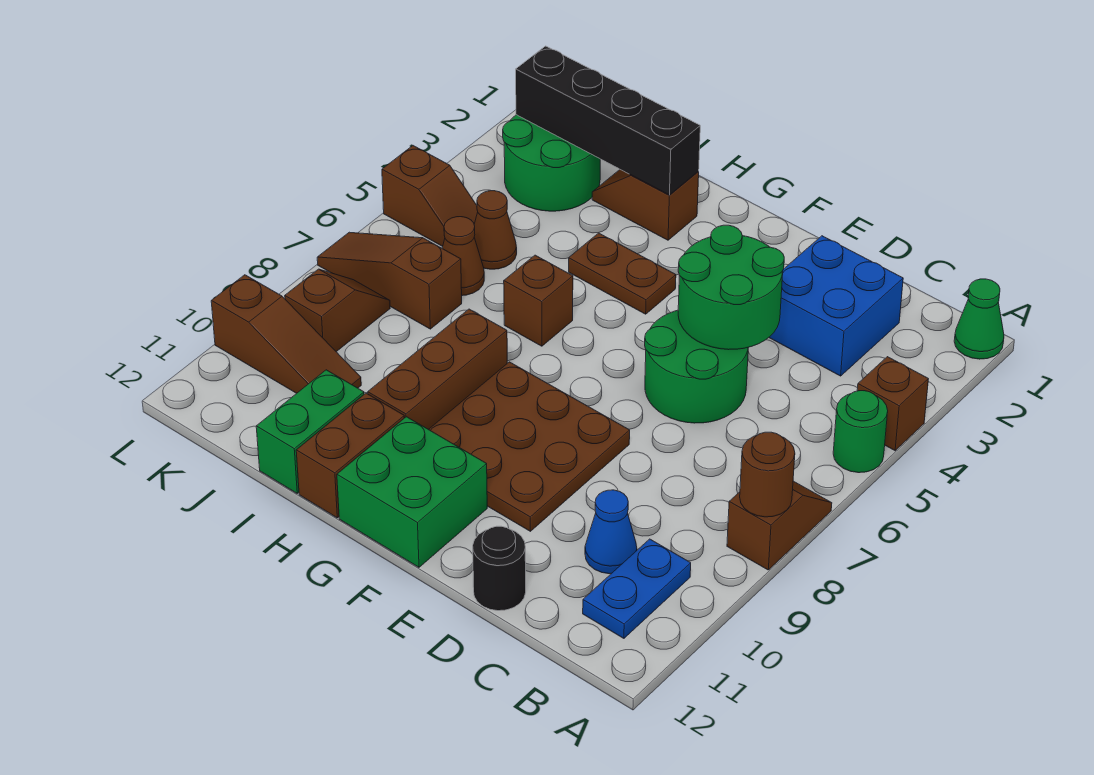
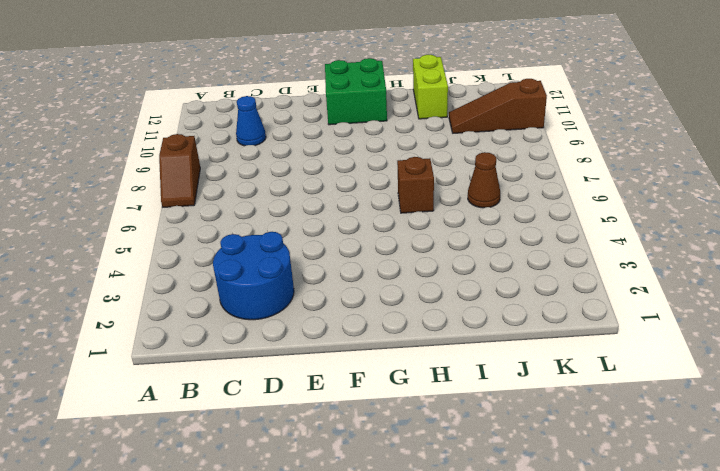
blue 2x2 round brick [213,232,294,320] -> blue 2x2 brick [769,236,903,376]
lime 1x2 brick [413,55,448,119] -> green 1x2 brick [256,370,364,493]
none -> green 1x1 cone [954,279,1004,359]
none -> brown 1x1 brick [857,357,928,451]
none -> green 1x1 round brick [833,391,888,473]

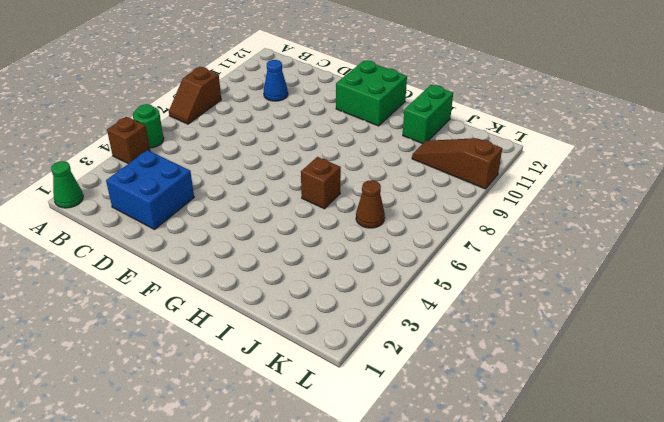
none -> blue 1x2 plate [583,539,691,638]
none -> green 2x2 round brick [645,310,748,423]
none -> black 1x1 round brick [473,526,526,611]

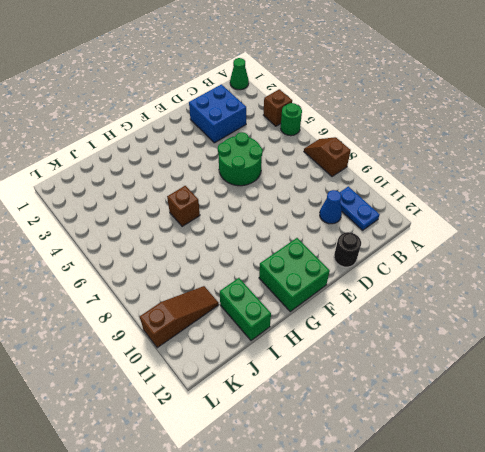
none -> brown 3x3 plate [429,362,630,531]
none -> brown 1x2 plate [569,233,676,314]
none -> brown 1x2 slope [592,170,699,240]

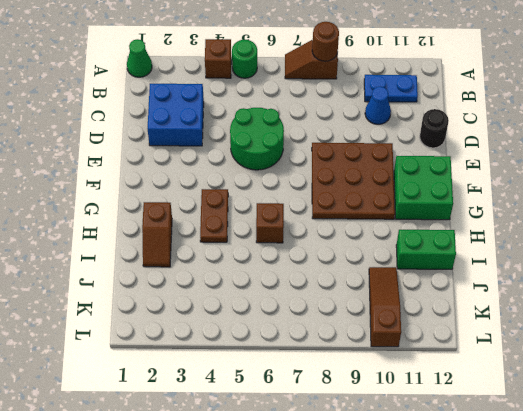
none -> brown 1x3 brick [368,309,507,429]
none -> brown 1x2 brick [296,393,404,518]
none -> green 2x2 round brick [503,115,600,211]

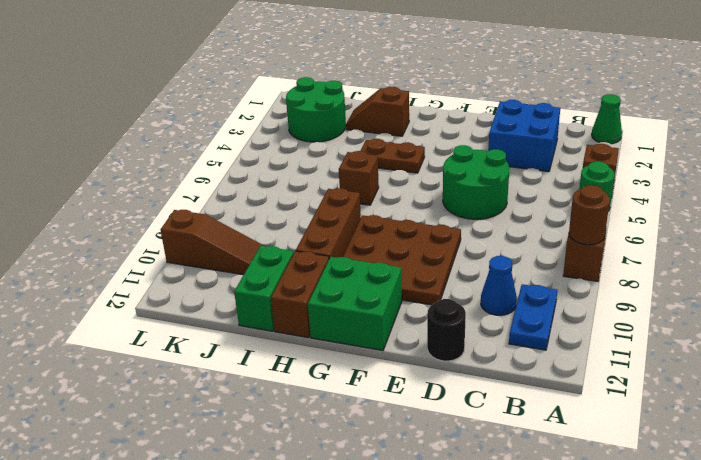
none -> brown 1x1 cone [474,191,517,269]
none -> brown 1x1 cone [442,217,484,296]
none -> brown 1x3 slope [317,232,462,329]

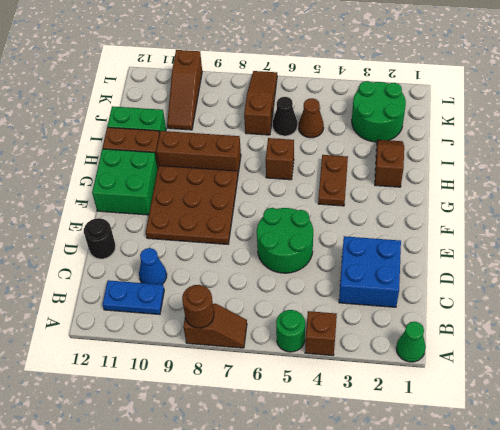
black 1x1 cone [273,97,297,136] -> brown 1x1 cone [442,217,484,296]
none -> brown 1x2 slope [382,146,478,246]
none -> brown 1x2 slope [285,269,390,352]
none -> green 2x2 round brick [678,225,784,350]

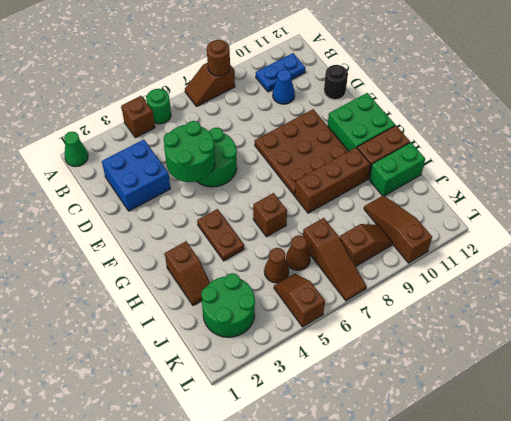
brown 1x2 slope [340,224,393,267] -> brown 1x2 slope turned to [285,269,390,352]
none -> black 1x4 brick [516,46,700,195]

